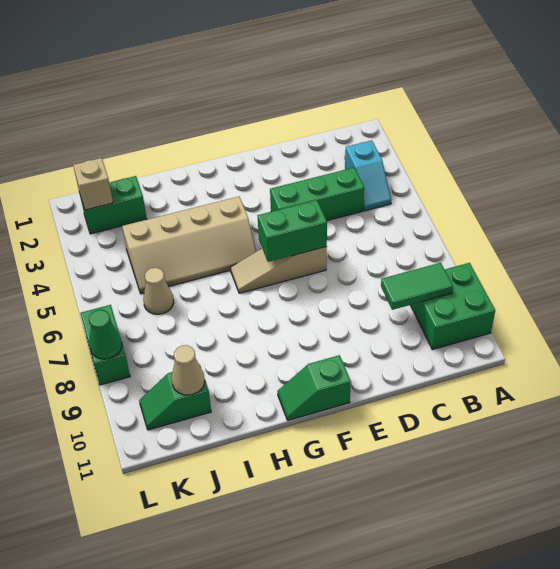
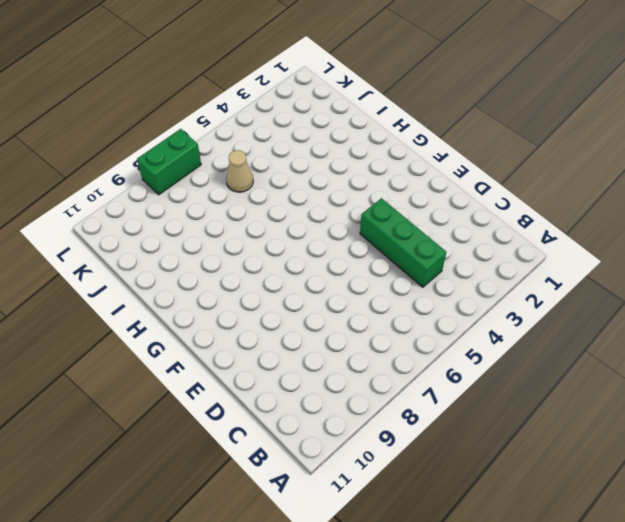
none -> green 2x2 brick [411,263,495,350]
none -> cyan 1x2 slope [345,140,391,211]
none -> tan 1x3 slope [230,247,327,293]

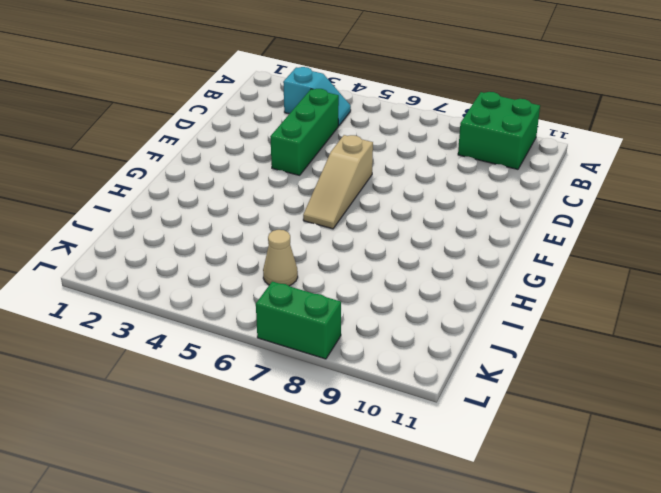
none -> green 1x2 slope [278,355,351,420]
none -> tan 2x4 slope [122,197,256,294]
none -> green 1x2 brick [80,176,147,234]

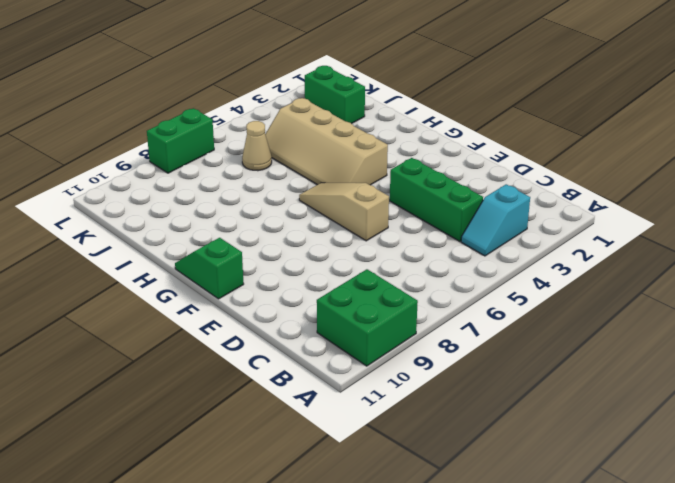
none -> green 1x2 slope [139,366,211,430]
none -> green 1x2 tile [381,263,453,310]
none -> green 1x2 brick [258,200,327,262]

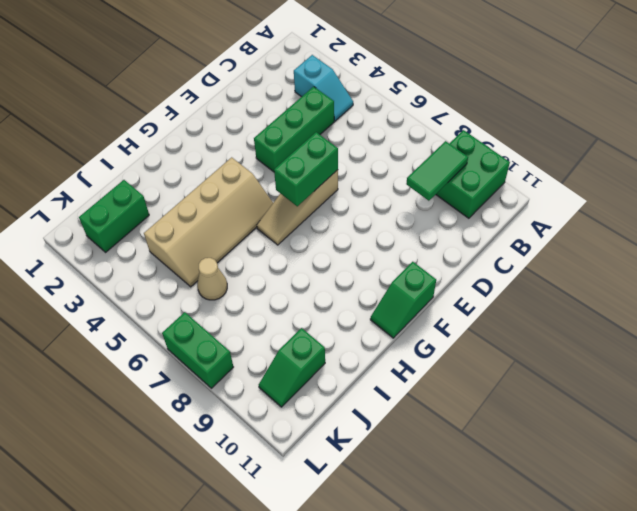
none -> tan 1x1 cone [172,345,205,395]
none -> tan 1x1 brick [73,158,113,210]
none -> green 1x1 cone [89,310,122,359]

